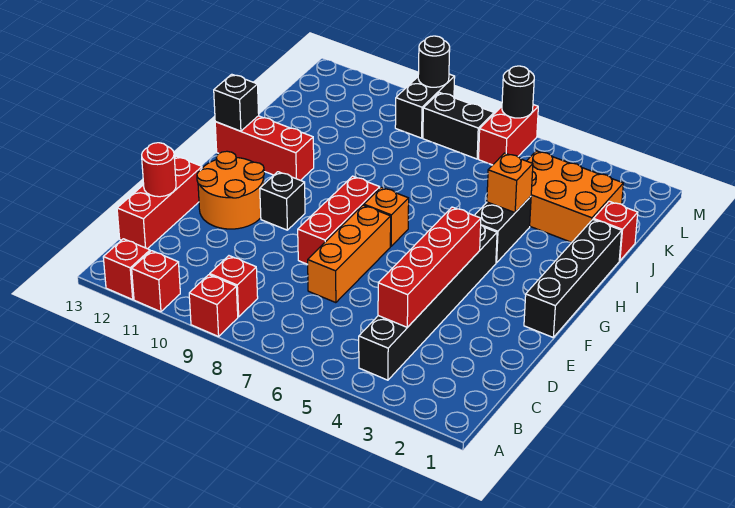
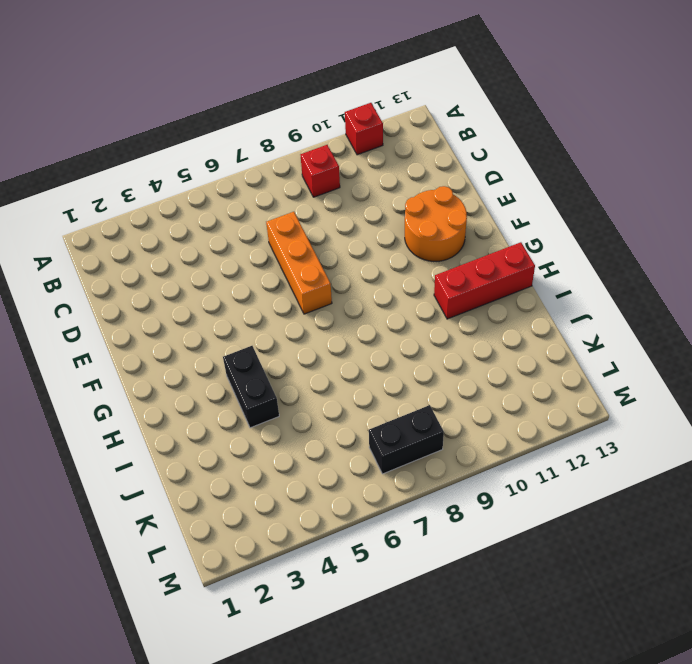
none -> red 1x1 brick [189,275,238,336]
none -> red 1x1 brick [103,239,150,299]
none -> black 1x6 brick [359,225,497,380]

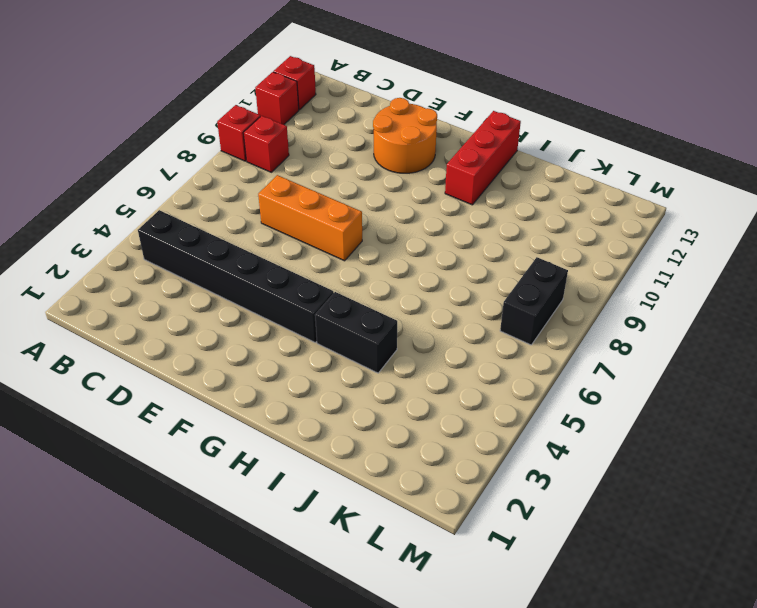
none -> red 1x3 brick [117,156,202,249]
none -> red 1x3 brick [298,176,380,264]
none -> black 1x4 brick [524,220,622,337]

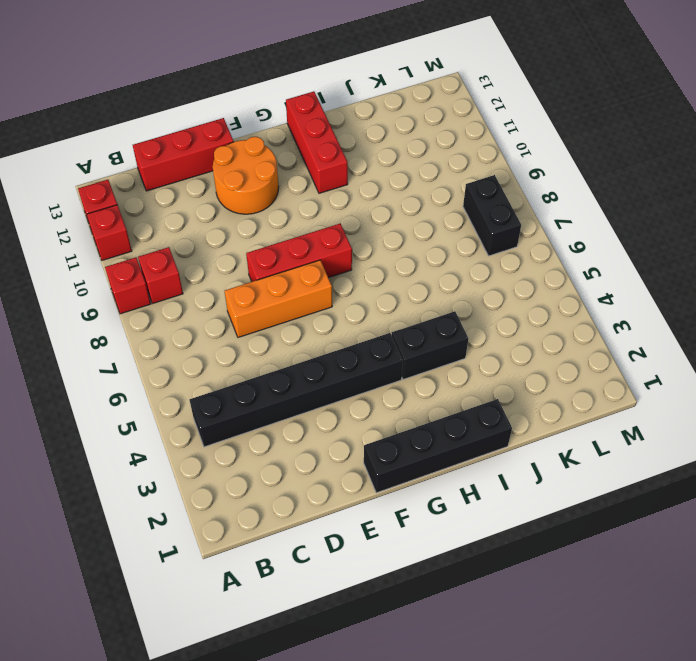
none -> black 1x1 brick [260,172,305,230]
none -> orange 1x1 brick [364,187,409,246]
none -> red 1x1 brick [593,201,638,261]

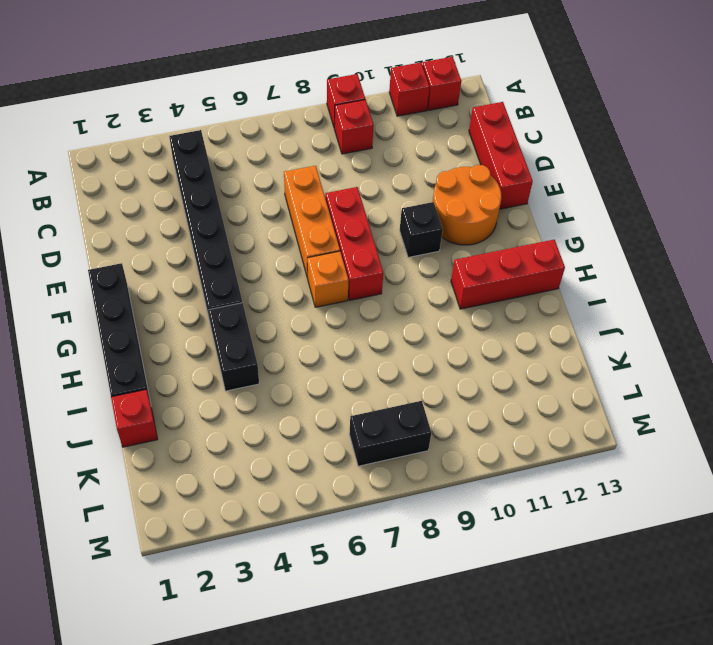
none -> orange 2x3 brick [527,151,623,243]
none -> red 1x2 brick [479,105,538,165]
none -> black 1x2 brick [395,74,455,138]

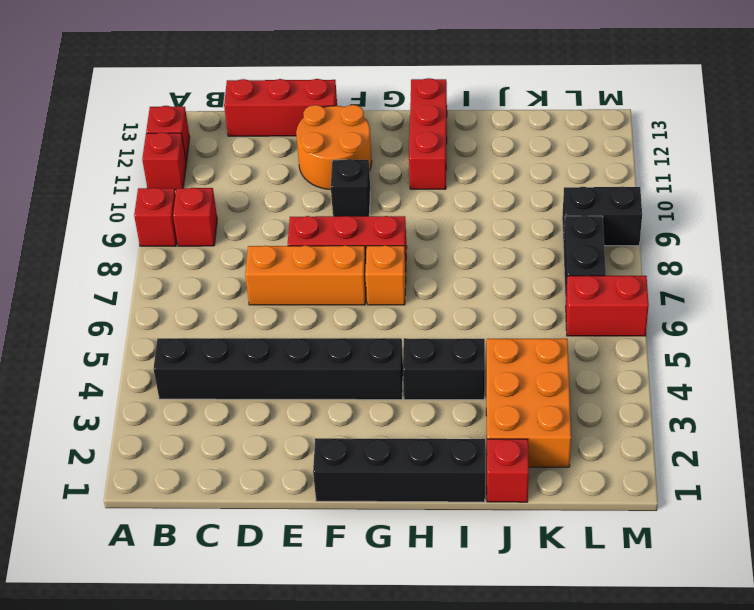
none -> red 1x4 brick [378,207,481,327]
none -> red 1x1 round brick [142,143,176,197]
none -> black 1x1 brick [214,74,259,131]

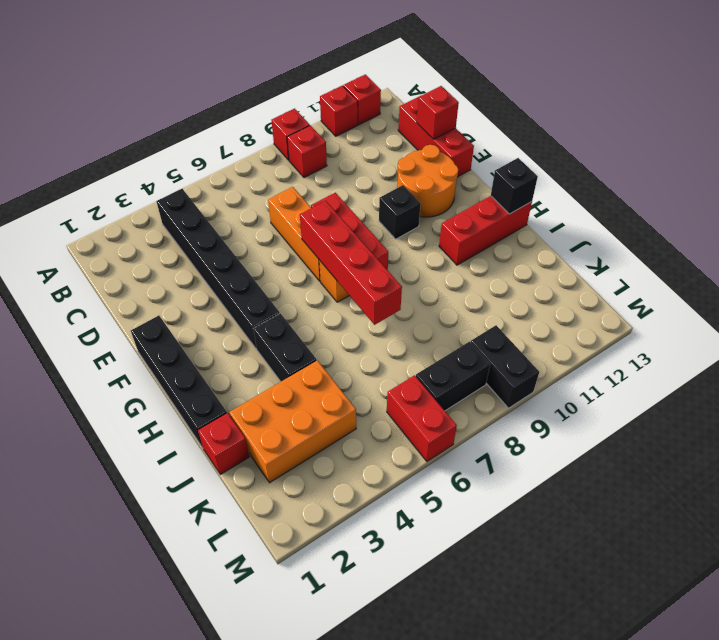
red 1x1 brick [417,86,459,139] -> red 1x1 round brick [142,143,176,197]
red 1x4 brick [300,201,402,325] -> red 1x4 brick moved to [378,207,481,327]
none -> orange 1x1 brick [487,153,533,213]
none -> black 1x1 round brick [502,66,534,118]
none -> black 1x1 round brick [418,36,450,87]

